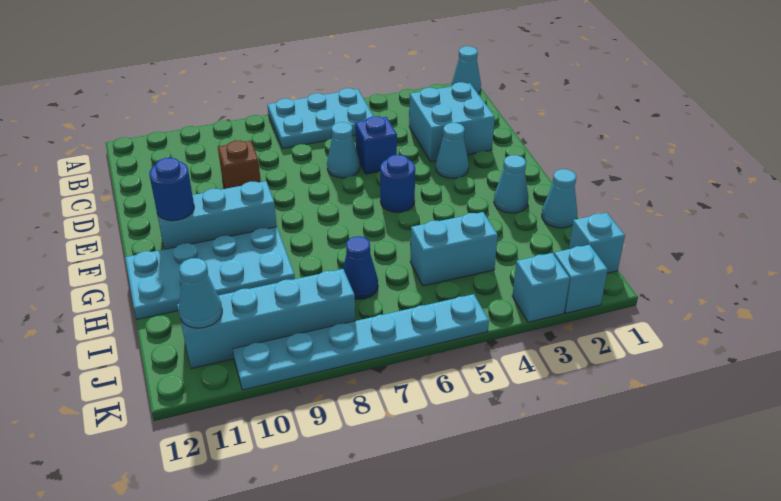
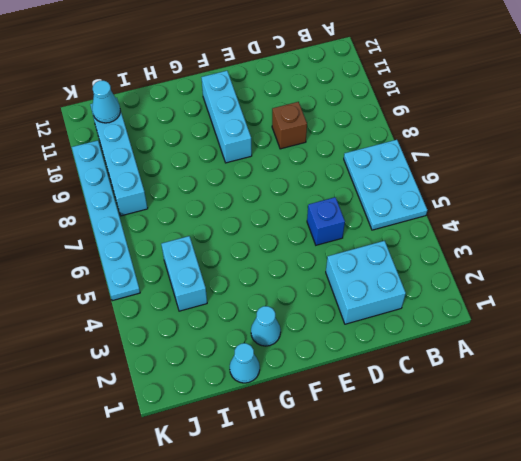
none -> cyan 1x1 cone [452,46,481,94]
none -> cyan 1x1 cone [327,122,360,178]
none -> cyan 1x1 cone [436,123,469,179]

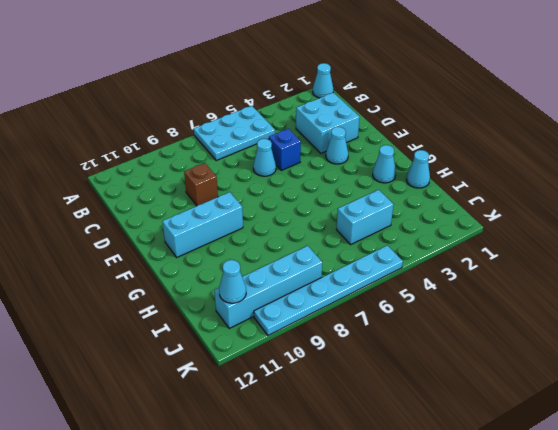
none -> blue 1x1 round brick [380,155,415,212]
none -> cyan 2x4 plate [125,227,295,319]
none -> blue 1x1 cone [343,236,378,299]

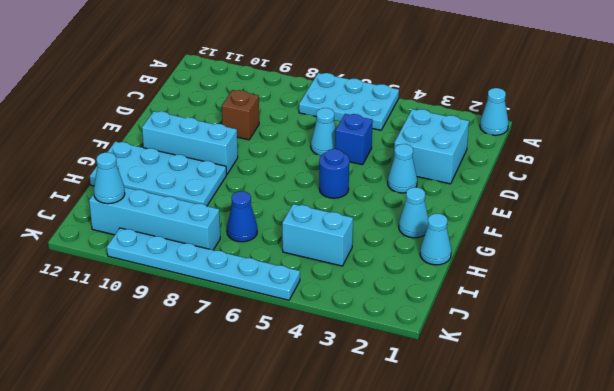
none -> cyan 1x1 brick [569,213,625,273]
none -> cyan 1x1 brick [554,245,608,313]
none -> cyan 1x1 brick [512,253,570,322]

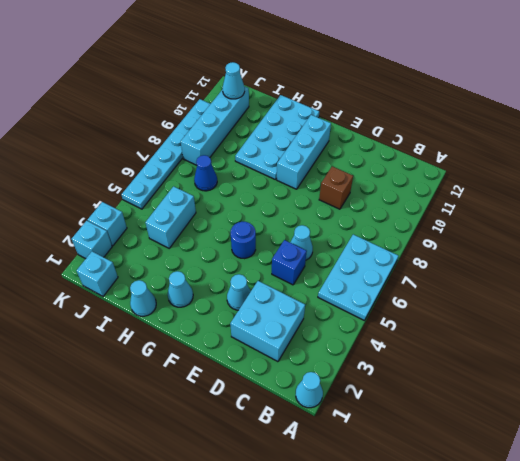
none -> blue 1x1 round brick [149,158,194,221]

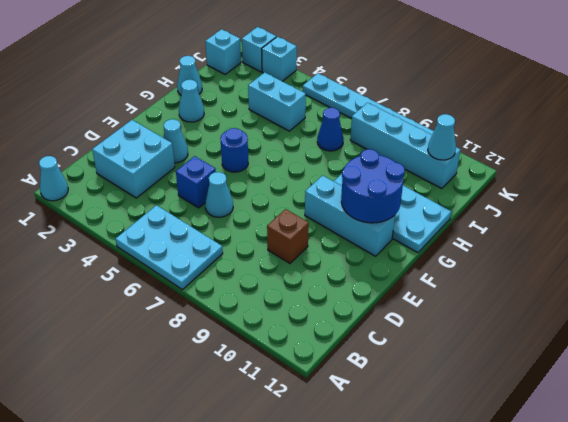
blue 2x2 round brick [341,149,405,223] -> blue 1x1 round brick [149,158,194,221]

